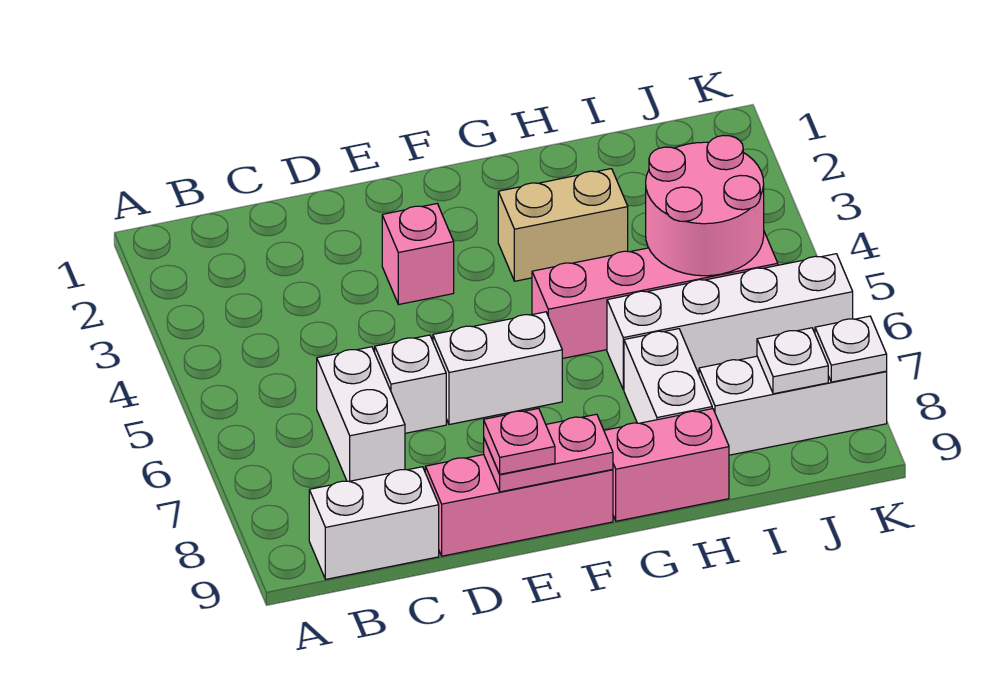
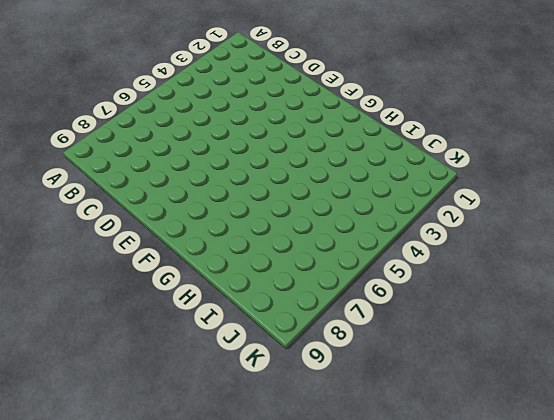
none -> white 1x2 brick [309,467,439,579]
none -> white 1x2 brick [317,347,405,481]
none -> white 1x1 brick [375,335,446,433]

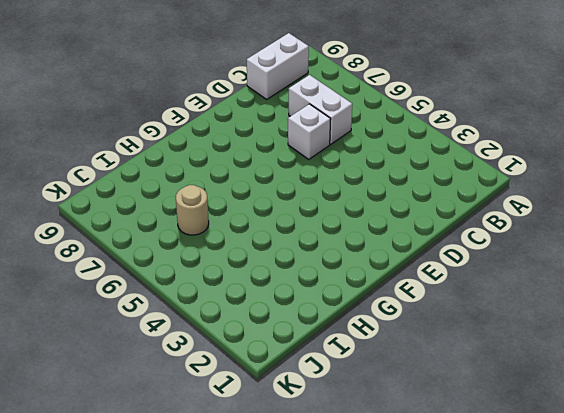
tan 1x1 round brick [176,185,209,235] -> white 1x4 brick [607,254,853,390]
none -> pink 1x3 brick [425,454,613,556]
none -> pink 1x1 brick [382,204,454,305]
none -> white 1x2 brick [433,312,562,425]

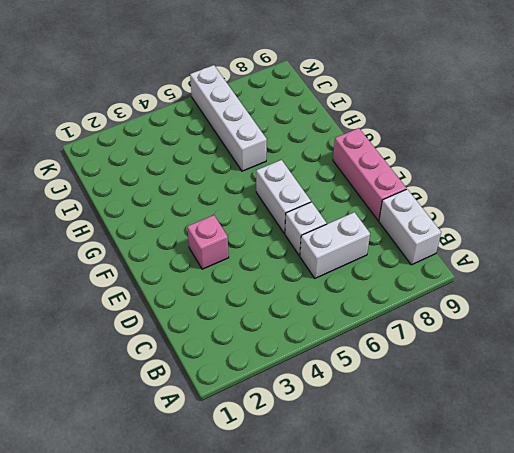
none -> tan 1x2 brick [498,169,628,281]
none -> pink 1x4 brick [532,232,778,359]
none -> pink 1x2 brick [604,409,729,521]

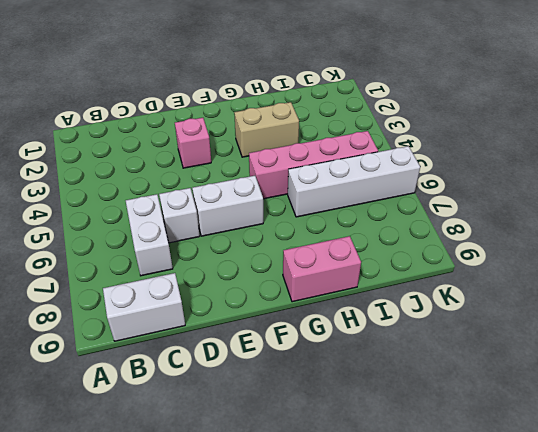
none -> pink 1x3 brick [425,454,613,556]
none -> white 1x2 brick [624,329,712,423]
none -> white 1x3 brick [699,356,887,455]

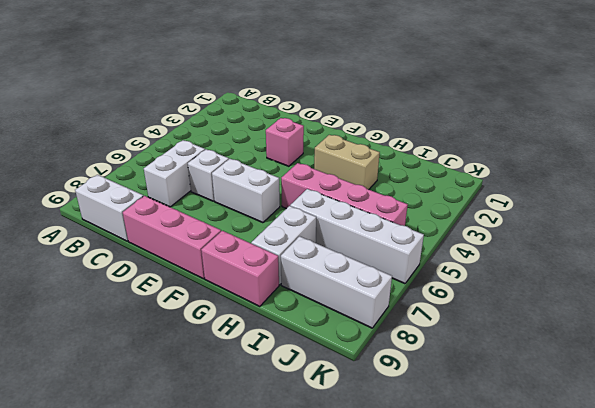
none -> pink 1x2 plate [484,414,613,492]
none -> pink 2x2 round brick [646,135,764,276]
none -> white 1x1 plate [757,328,828,394]

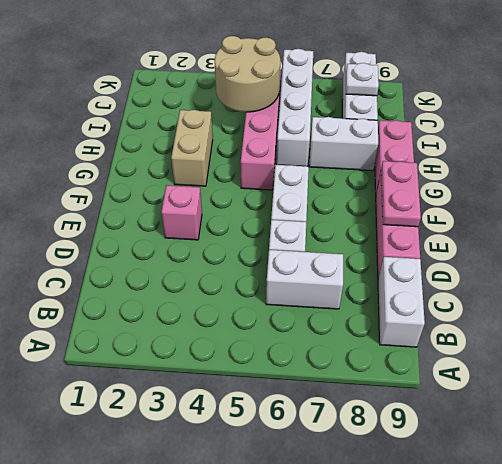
tan 2x2 round brick [215,36,280,112] -> pink 2x2 round brick [646,135,764,276]
none -> white 1x1 plate [815,316,887,382]
none -> pink 1x1 plate [484,408,555,474]

